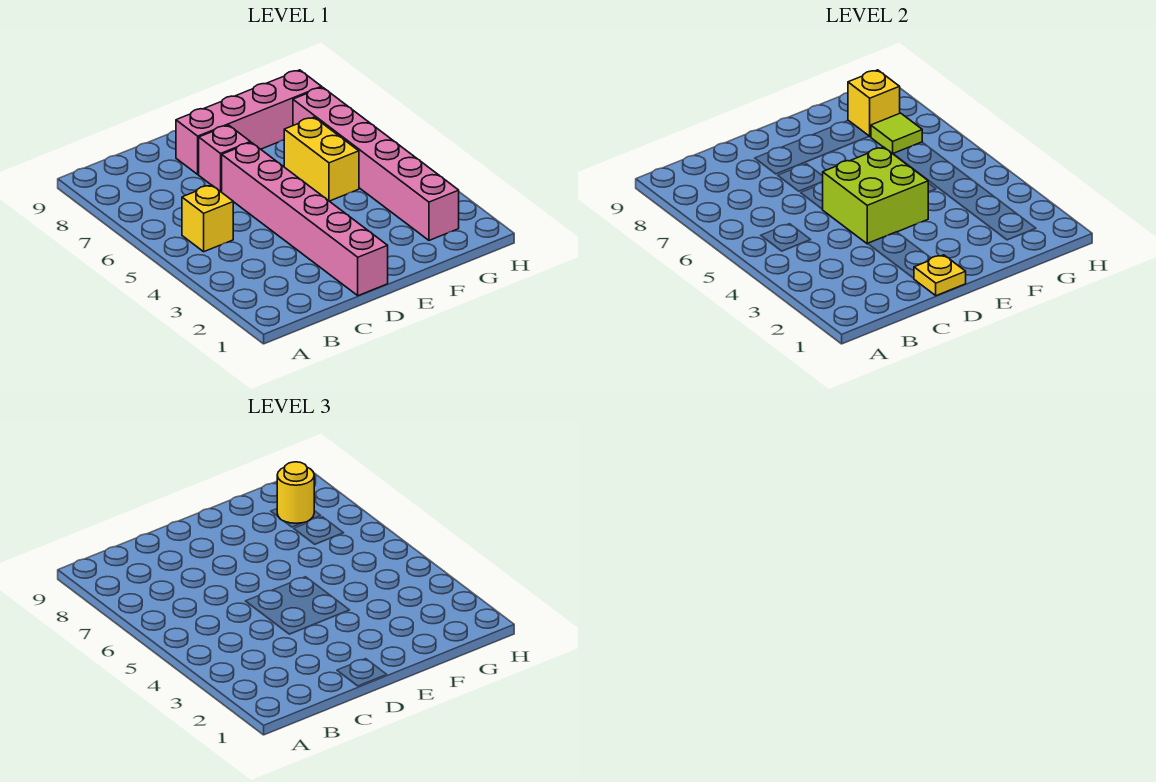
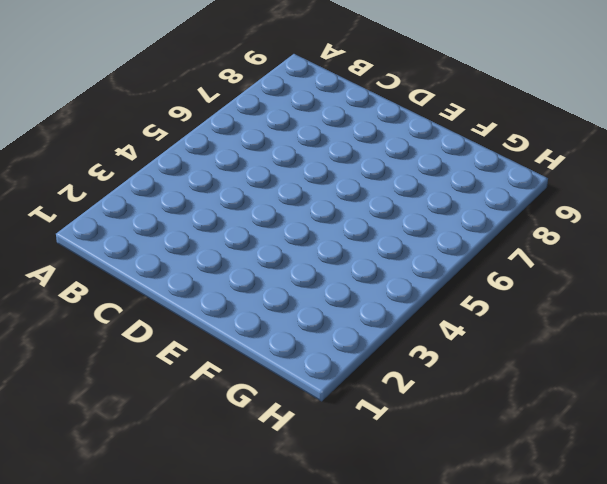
none -> yellow 1x1 brick [182,185,233,252]
none -> pink 1x6 brick [222,143,388,296]

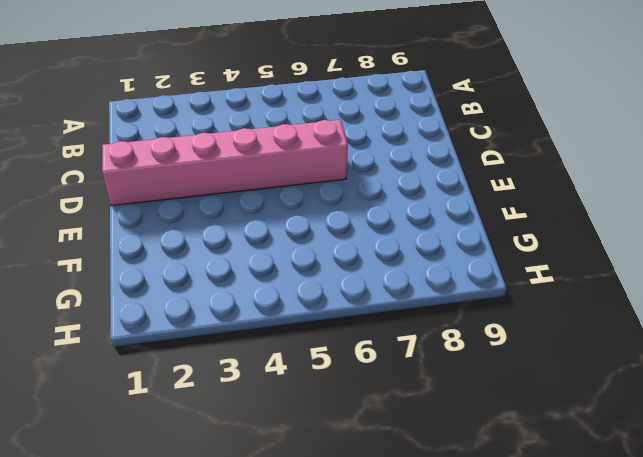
none -> yellow 1x1 brick [182,185,233,252]
none -> pink 1x1 brick [199,125,250,192]

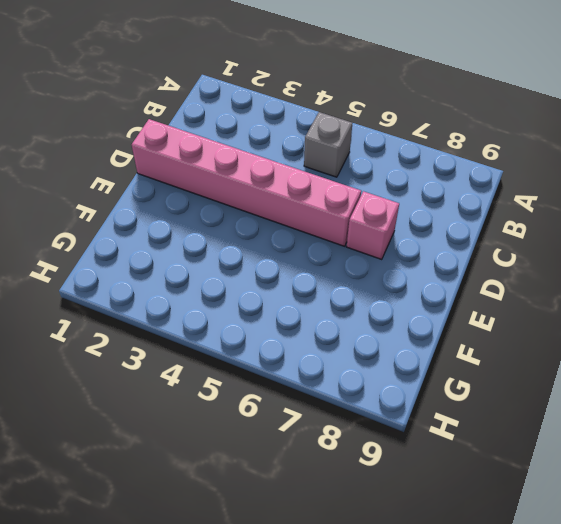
grey 1x1 brick [304,112,352,177] -> yellow 1x1 brick [182,185,233,252]
none -> pink 1x4 brick [176,70,322,174]
none -> yellow 1x2 brick [284,117,359,201]

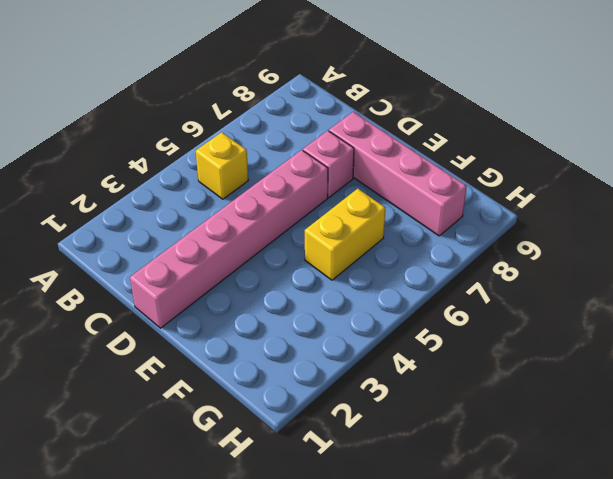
none -> pink 1x6 brick [293,87,459,240]
none -> yellow 1x1 plate [914,255,966,296]

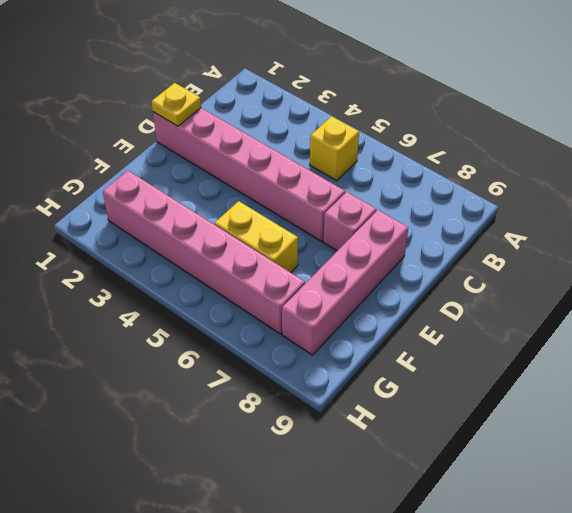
none -> lime 2x2 brick [822,147,928,244]
none -> lime 1x1 tile [871,113,922,154]

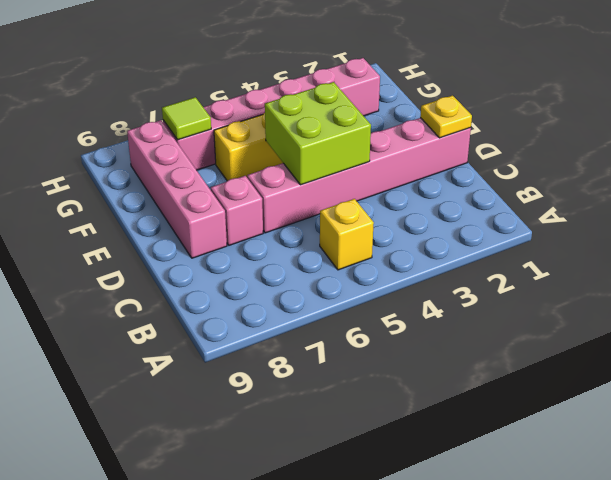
none -> yellow 1x1 brick [848,70,900,137]
none -> yellow 1x1 round brick [277,462,314,523]

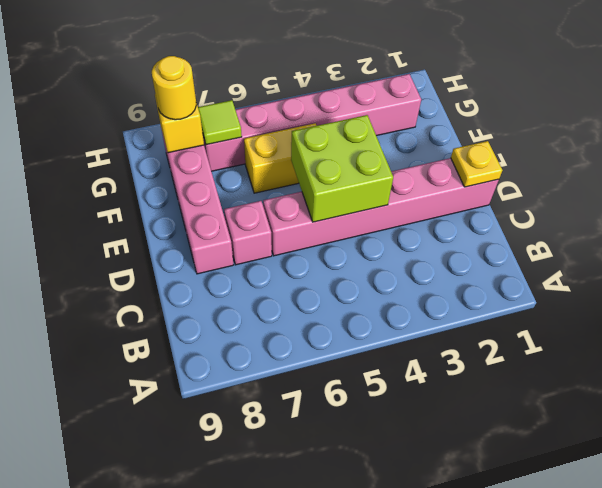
none -> yellow 1x1 brick [182,185,233,252]

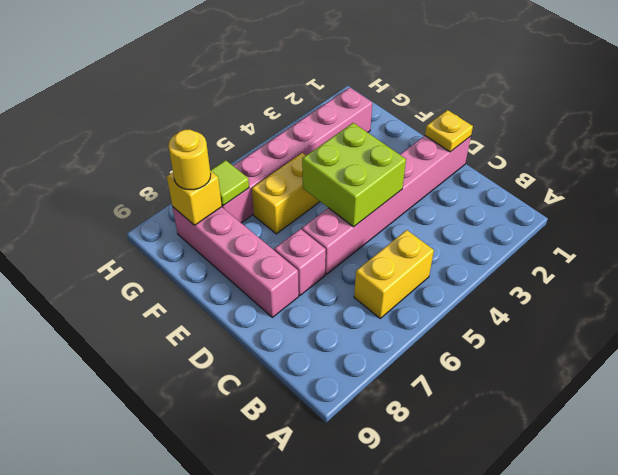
yellow 1x2 brick [354,230,434,318] -> yellow 1x1 brick [182,185,233,252]

